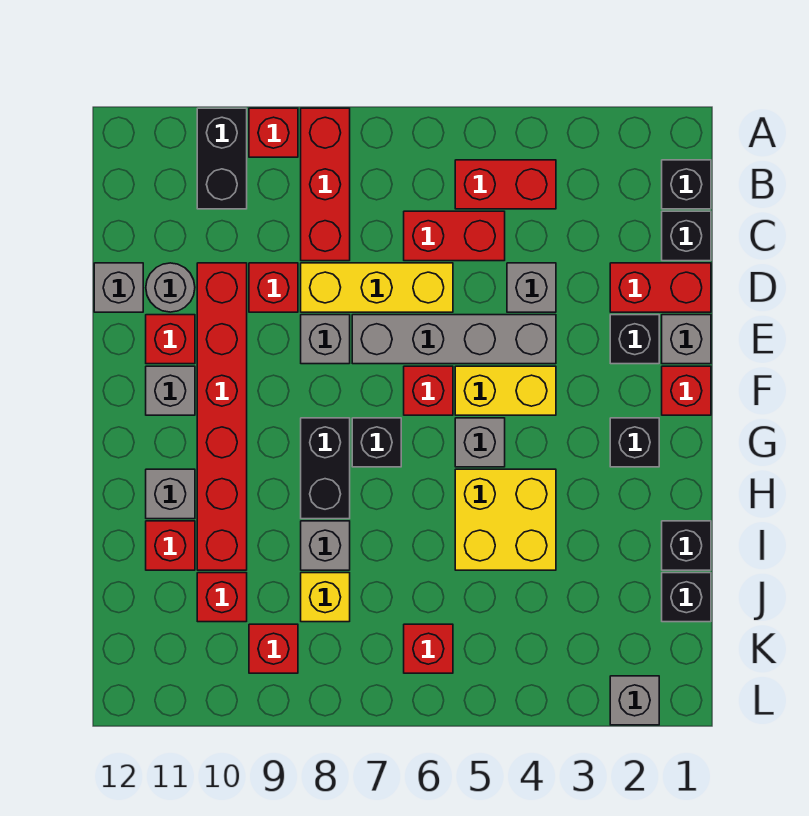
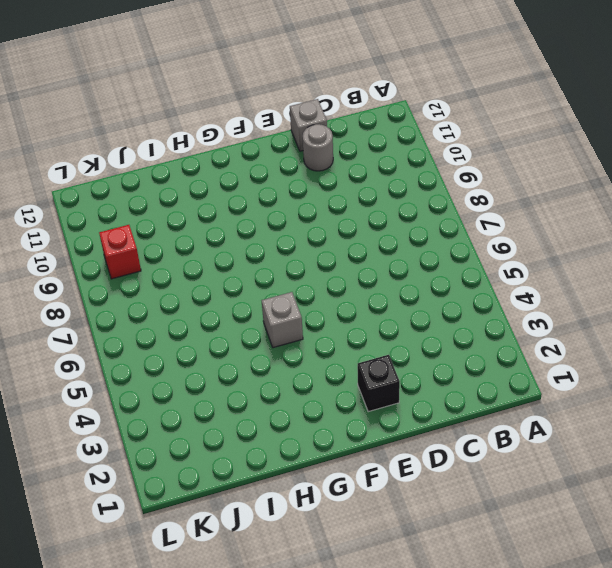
none -> red 1x3 brick [301,108,350,261]
none -> red 1x1 brick [249,108,298,157]
none -> black 1x2 brick [197,108,247,209]
none -> black 1x1 brick [662,160,711,209]

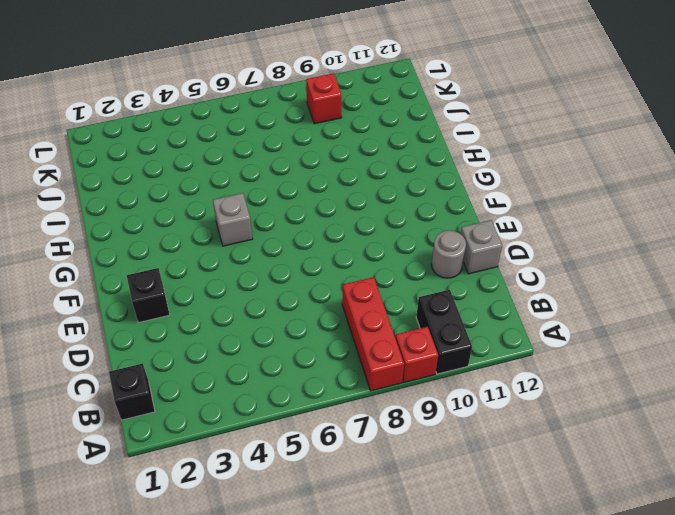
none -> red 1x2 brick [455,160,556,209]
none -> black 1x1 brick [662,211,711,261]
none -> red 1x2 brick [404,211,505,261]
none -> red 1x2 brick [610,263,711,312]

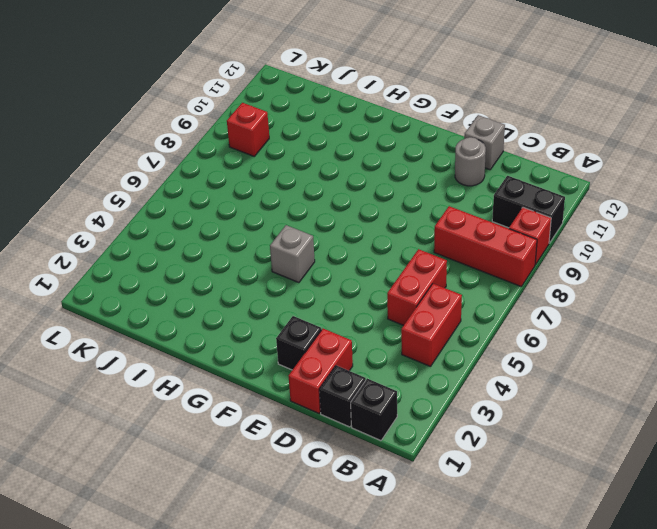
none -> grey 1x1 brick [507,263,556,312]
none -> yellow 1x3 brick [301,263,453,312]
none -> red 1x1 brick [249,263,298,312]
none -> red 1x6 brick [197,263,247,570]

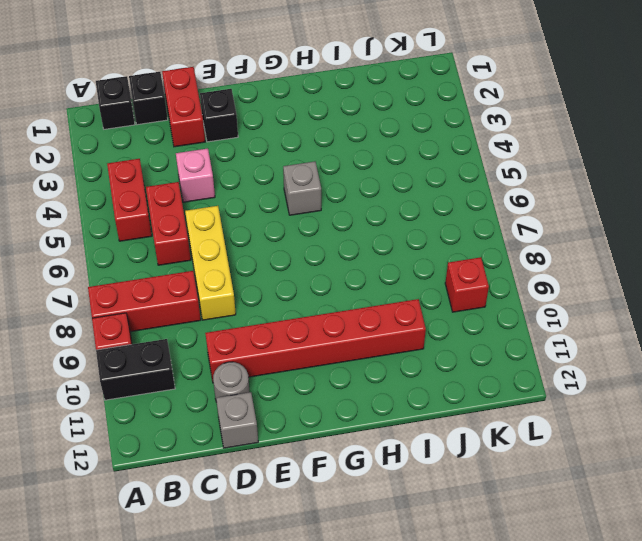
pink 1x1 brick [176,148,215,202] -> grey 1x1 brick [507,263,556,312]
none -> red 1x1 brick [249,263,298,312]
none -> grey 1x1 brick [662,315,711,364]
none -> grey 1x4 brick [352,315,556,364]
none -> grey 1x1 brick [301,315,350,364]

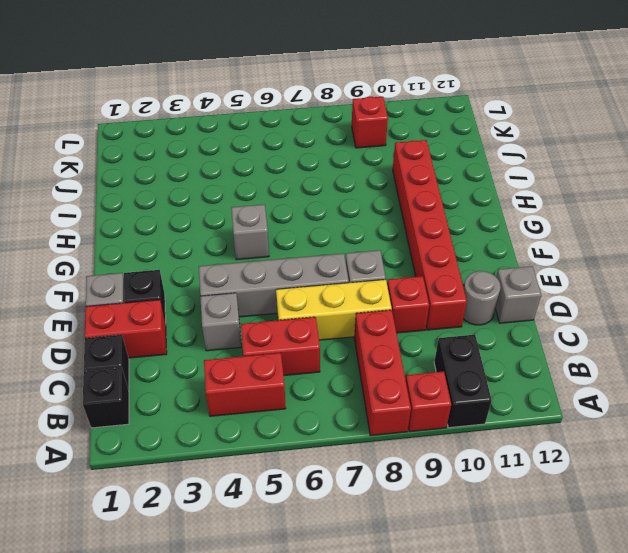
none -> red 1x1 brick [146,315,195,364]
none -> red 1x1 brick [662,366,711,415]
none -> yellow 1x2 brick [455,366,556,415]
none -> red 1x1 brick [404,366,453,415]

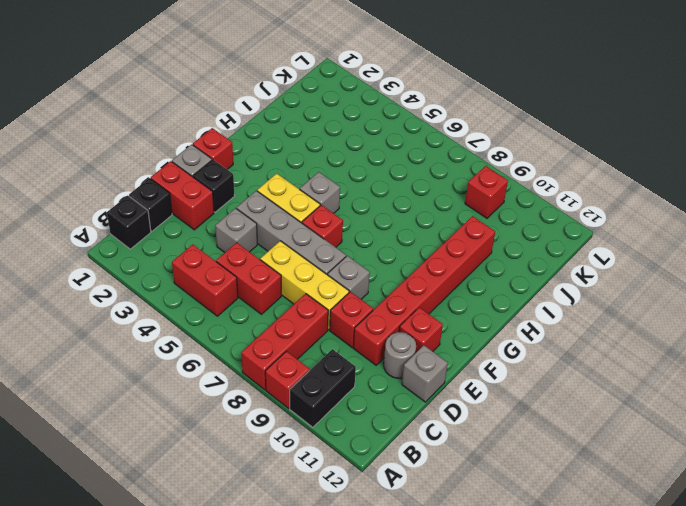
none -> grey 1x1 brick [146,366,195,415]
none -> black 1x1 brick [610,418,659,467]
none -> black 1x1 brick [352,418,401,467]
none -> black 1x2 brick [301,418,350,519]

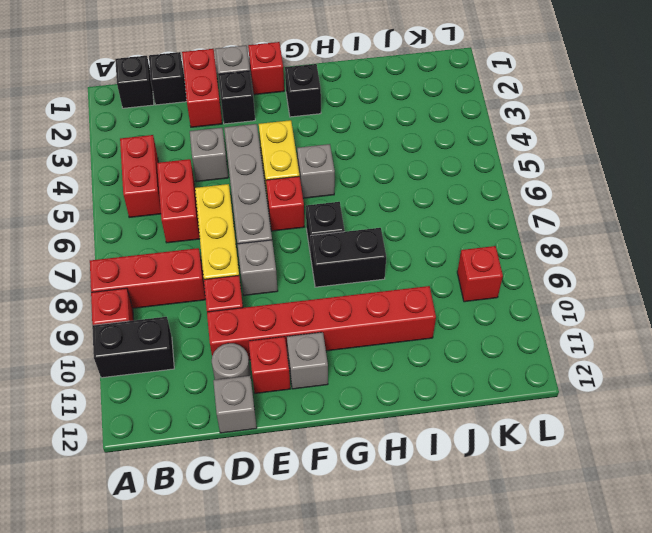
none -> yellow 2x2 brick [455,469,556,570]
none -> grey 1x1 brick [146,469,195,519]
none -> black 1x1 brick [662,521,711,570]
none -> grey 1x1 brick [301,521,350,570]

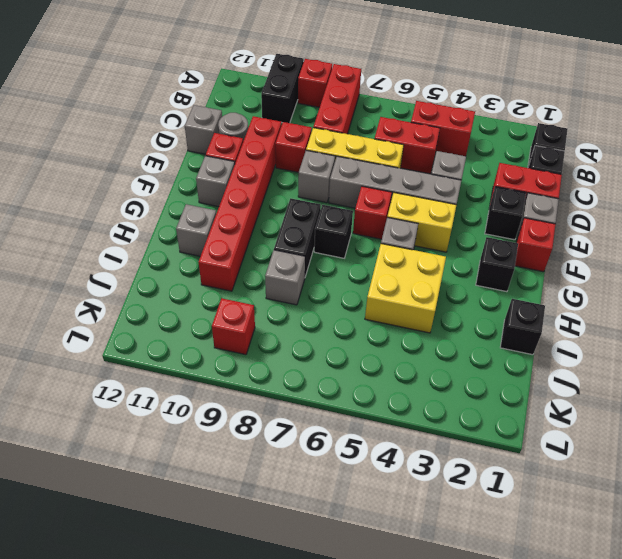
none -> red 1x1 brick [146,521,195,570]
none -> black 1x1 brick [662,573,711,622]
none -> yellow 1x1 brick [301,573,350,622]
none -> red 1x1 brick [197,573,247,622]

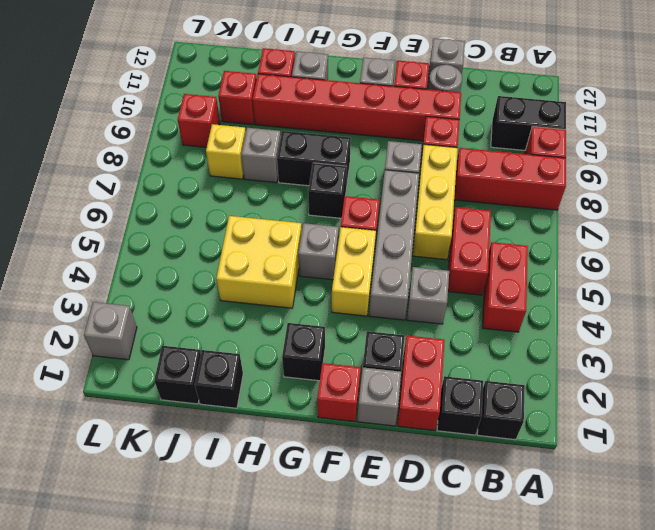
none -> red 1x1 brick [404,624,453,673]

